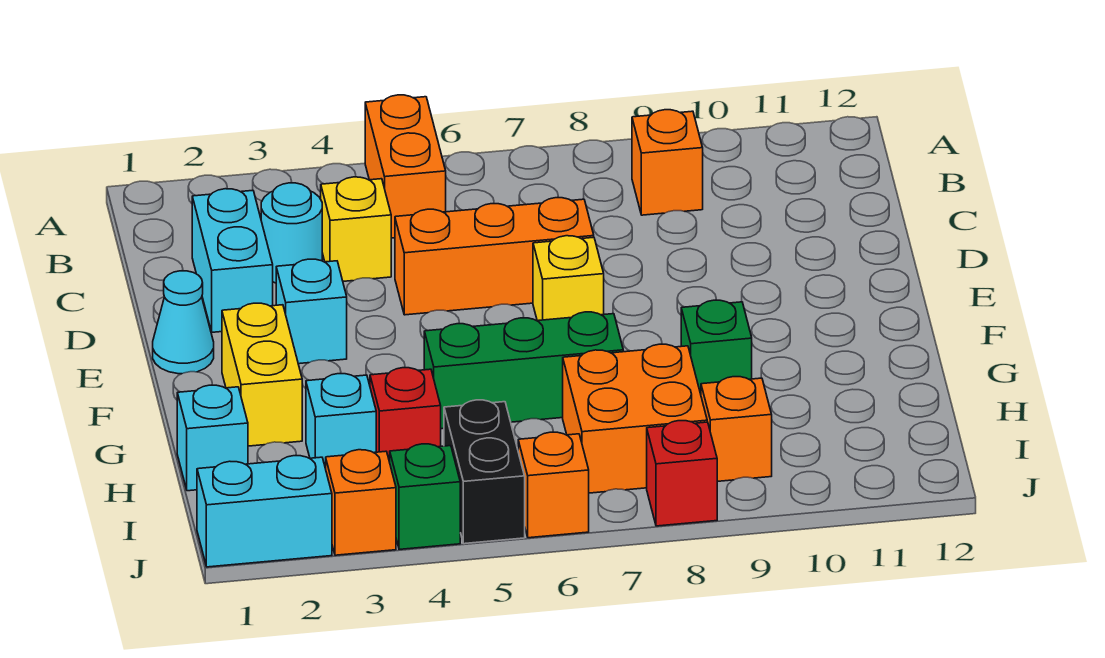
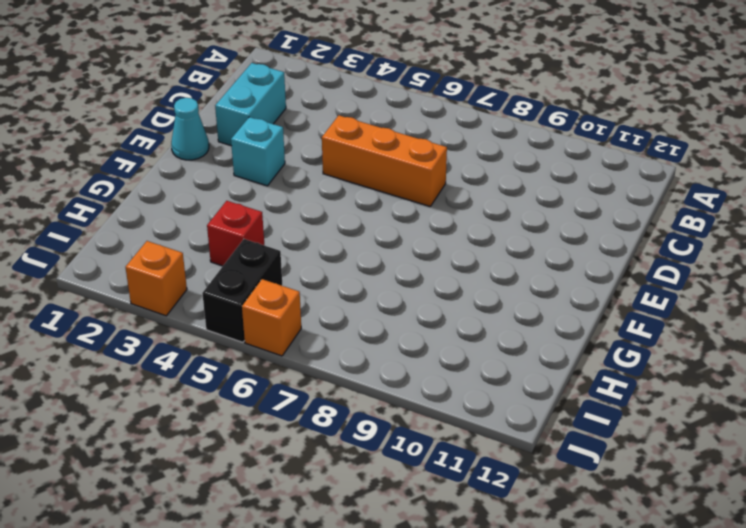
none -> orange 1x2 brick [365,95,446,238]
none -> orange 1x1 brick [632,110,703,215]
none -> cyan 1x1 round brick [261,183,322,283]

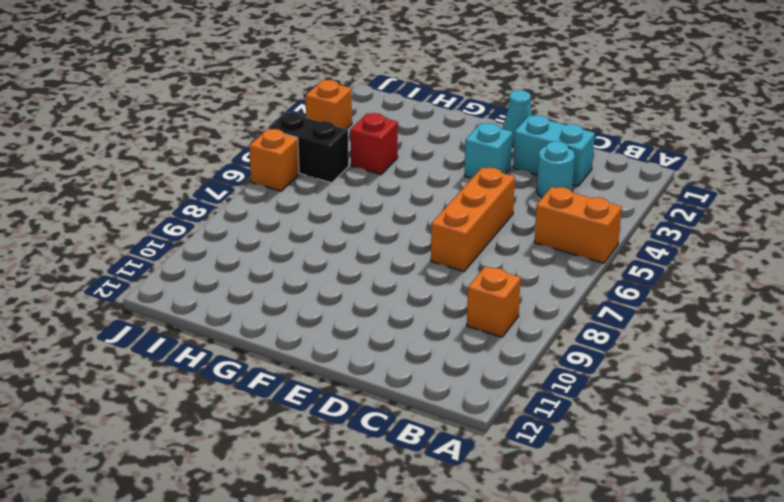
none -> yellow 1x1 brick [321,177,391,281]
none -> yellow 1x1 brick [533,236,604,321]
none -> yellow 1x2 brick [222,303,302,446]

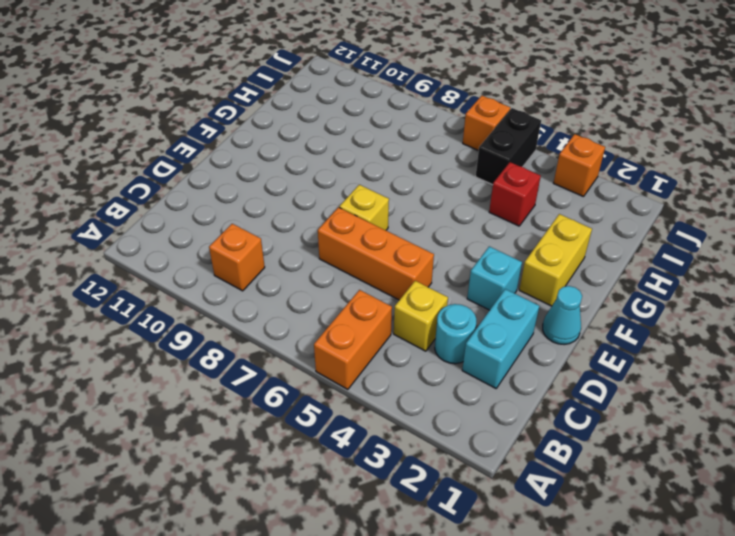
none -> green 1x3 brick [424,312,623,429]
none -> green 1x1 brick [681,300,752,394]
none -> cyan 1x1 brick [177,385,248,491]

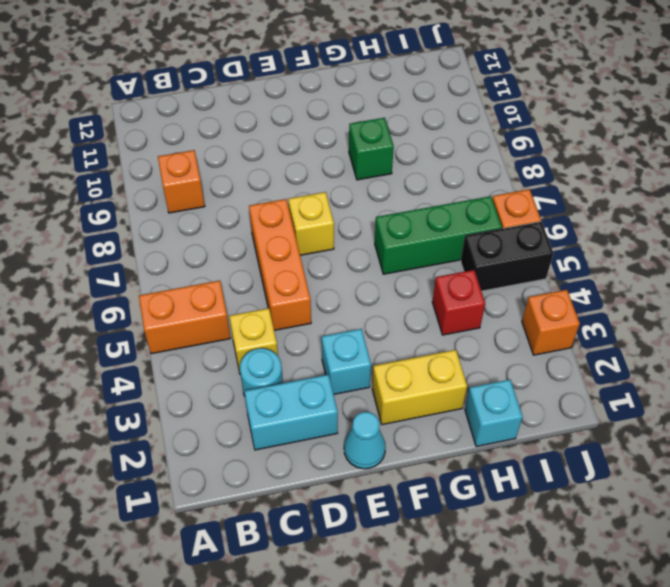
green 1x3 brick [375,196,502,274] -> green 1x3 brick turned to [424,312,623,429]
none -> cyan 1x1 brick [306,374,376,469]
none -> orange 2x2 brick [563,344,707,493]
none -> orange 1x1 brick [701,377,772,481]

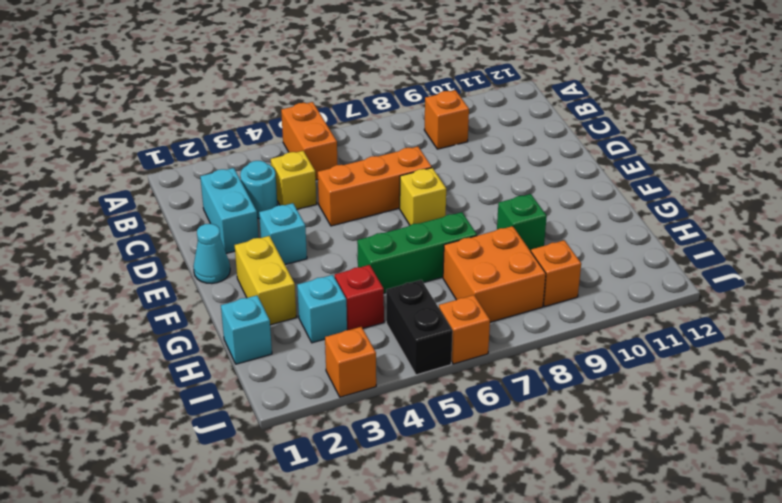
none -> cyan 1x2 brick [197,456,332,567]
none -> green 1x1 brick [390,444,460,549]
none -> red 1x1 brick [647,421,717,526]

